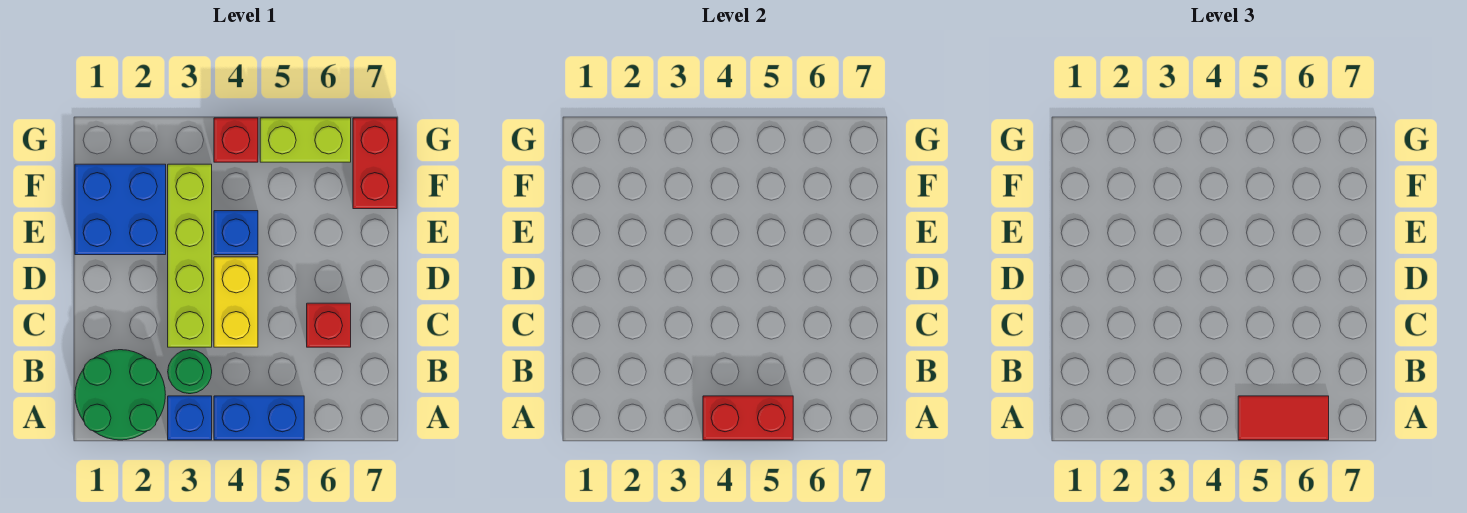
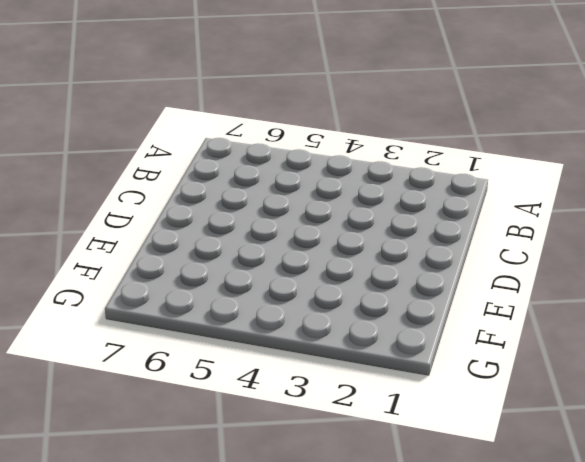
none -> green 2x2 round brick [75,350,165,440]
none -> blue 1x1 brick [168,396,212,440]
none -> blue 1x2 brick [214,396,304,440]

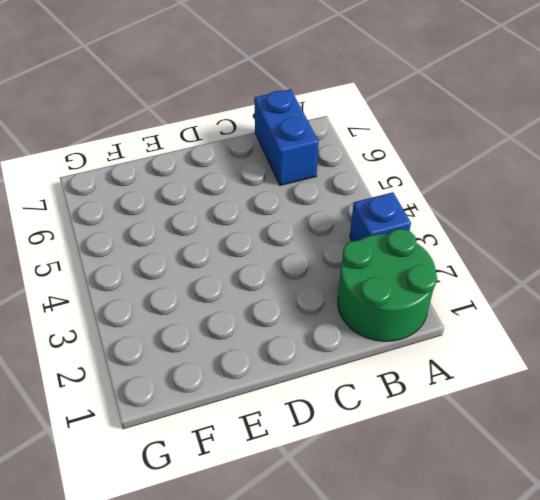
blue 1x2 brick [254,89,319,185] -> blue 1x2 brick moved to [214,396,304,440]
none -> green 1x1 round brick [168,350,212,394]
none -> lime 1x4 brick [168,164,212,347]
none -> yellow 1x2 brick [214,257,258,347]

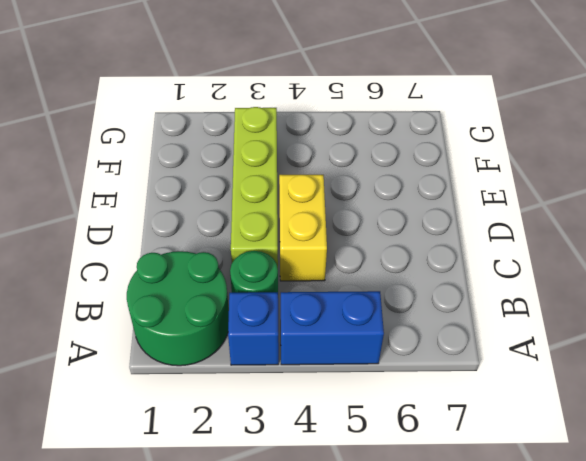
none -> red 1x1 brick [307,303,351,347]
none -> blue 2x2 brick [75,164,166,255]
none -> blue 1x1 brick [214,211,258,255]

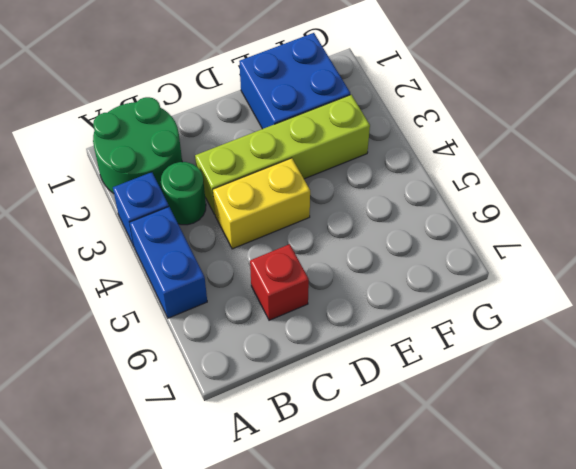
none -> blue 1x1 brick [214,211,258,255]
none -> red 1x2 brick [353,118,397,209]
none -> red 1x1 brick [214,118,258,162]

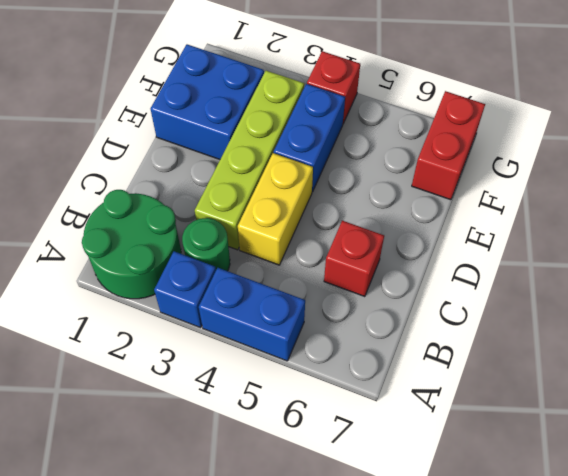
blue 1x2 brick [274,84,345,192] -> blue 1x1 brick [214,211,258,255]
none -> lime 1x2 brick [260,118,351,162]
none -> red 1x2 brick [703,396,793,440]
none -> red 1x2 tile [1238,396,1329,440]

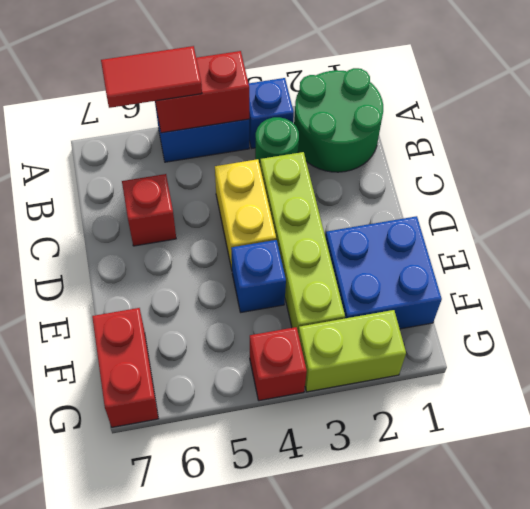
lime 1x2 brick [298,310,406,392] -> lime 1x2 brick moved to [260,118,351,162]

